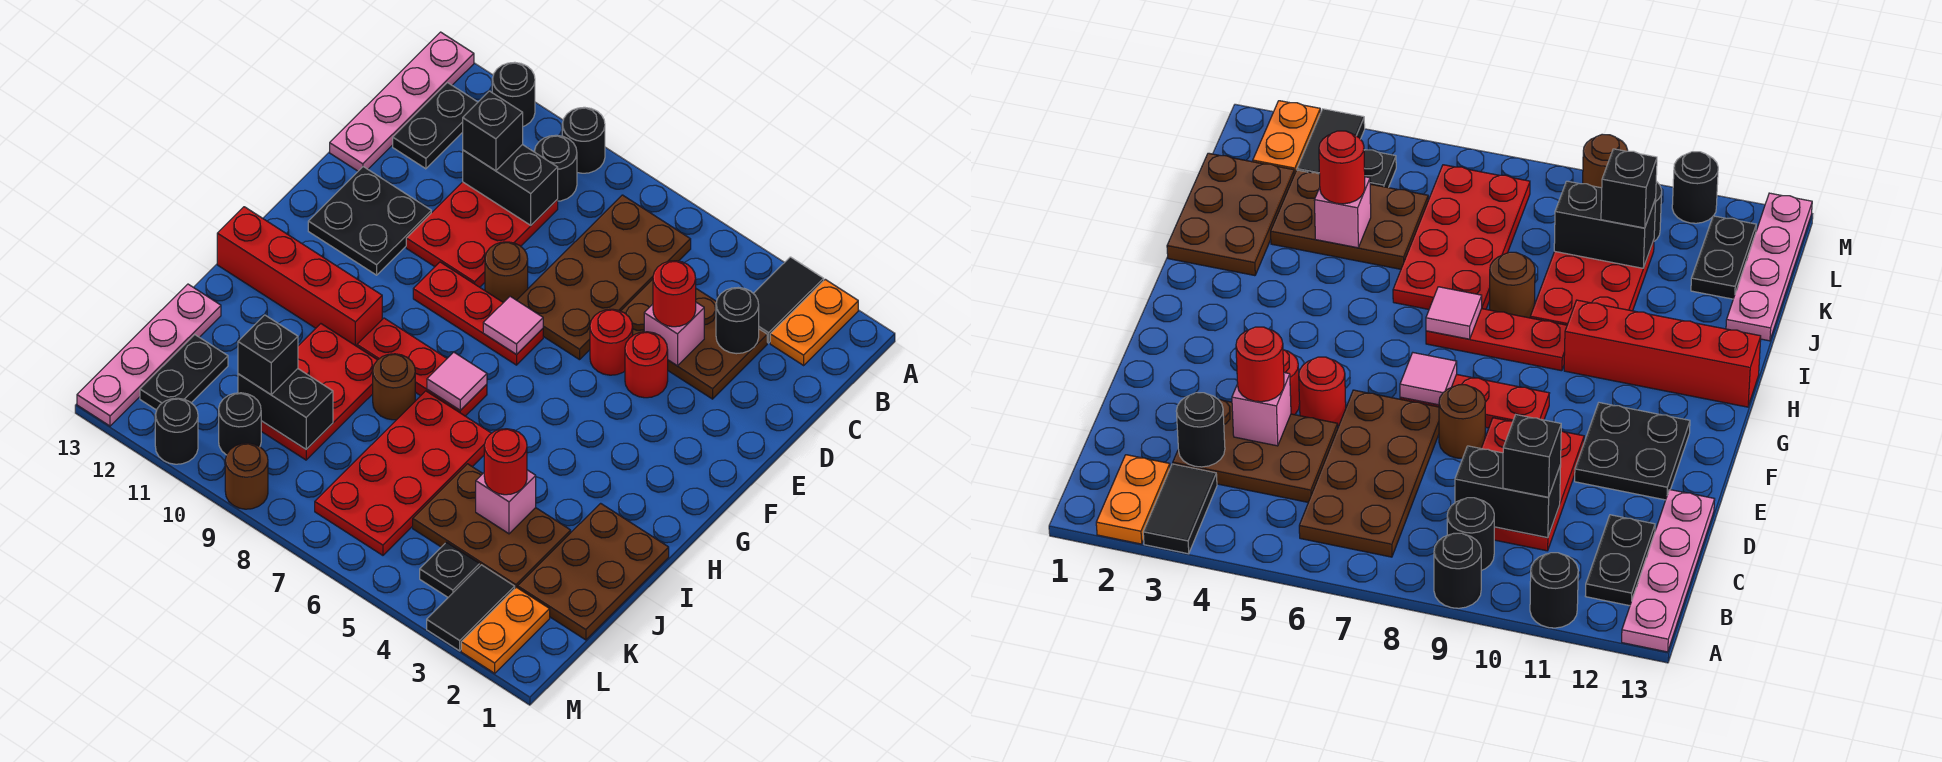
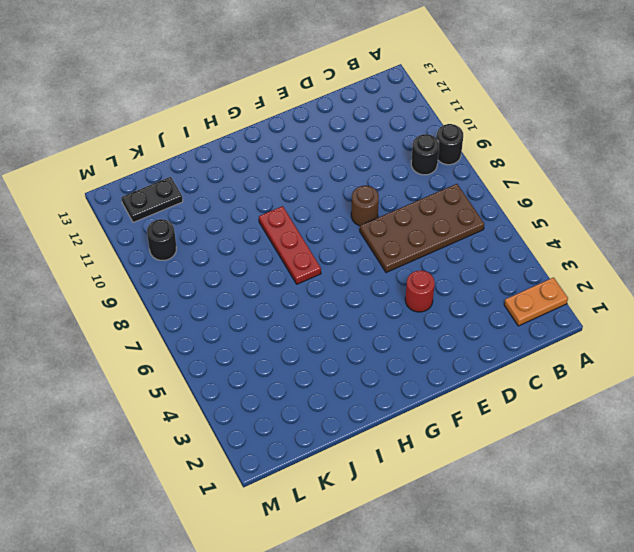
none -> black 1x2 tile [753,257,824,343]
none -> black 1x1 round brick [492,62,535,126]
none -> pink 1x4 plate [330,32,474,171]
none -> black 1x2 plate [393,83,478,169]

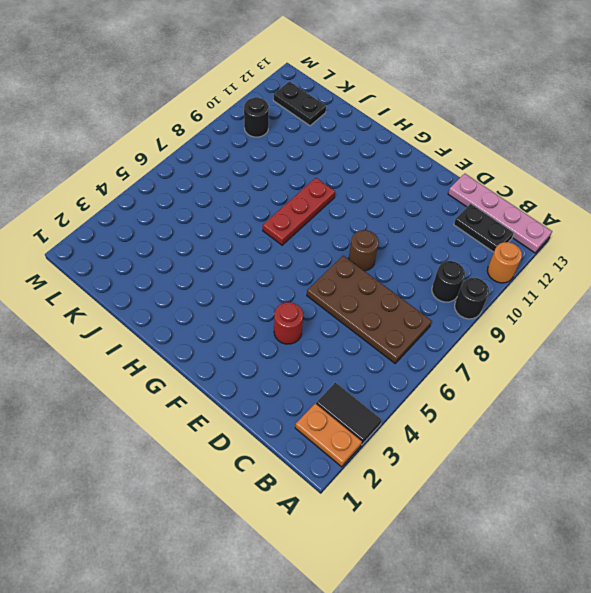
orange 1x1 round brick [487,242,522,283] -> black 1x1 round brick [492,62,535,126]
none -> brown 2x3 plate [621,279,767,399]
none -> red 2x3 plate [406,182,558,287]
none -> red 1x1 round brick [590,309,633,375]
none -> black 2x2 plate [308,167,431,275]

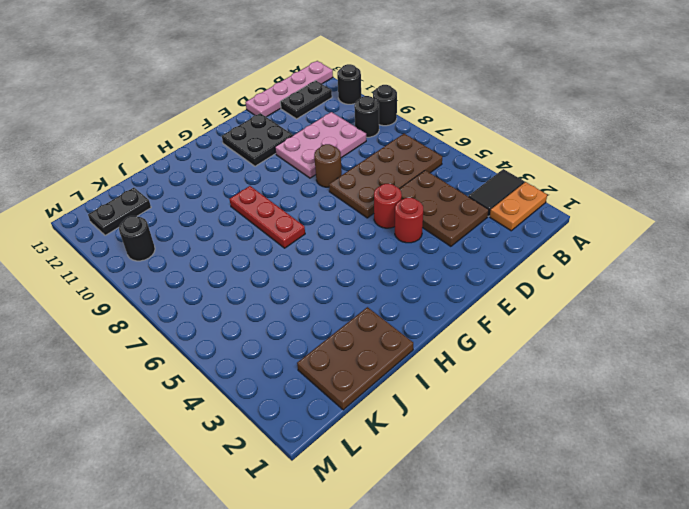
pink 2x3 plate [275,112,366,178] -> red 2x3 plate [406,182,558,287]
none -> red 1x3 plate [413,262,543,365]
none -> red 1x4 brick [217,207,382,346]
none -> red 2x4 plate [315,391,491,555]
none -> brown 1x1 round brick [373,354,415,420]

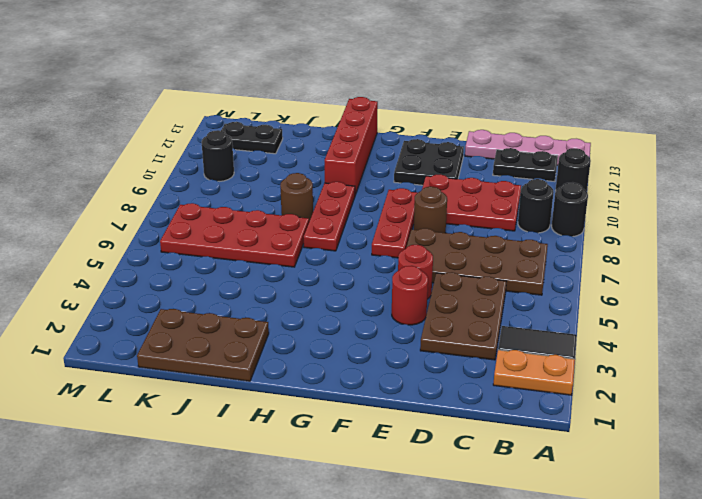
none -> red 2x3 plate [261,324,377,460]
none -> brown 2x3 plate [413,464,571,588]
none -> pink 1x4 plate [77,284,221,426]
none -> orange 1x2 plate [461,587,550,673]

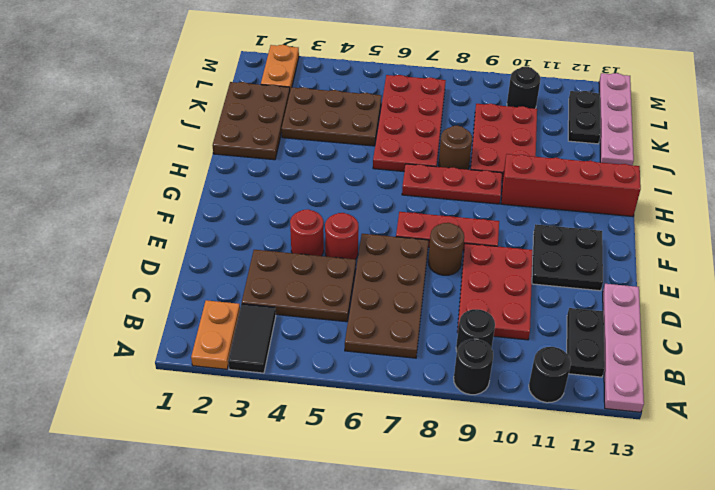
none -> black 1x2 tile [427,565,515,651]
none -> black 1x1 plate [420,542,480,597]
none -> brown 1x1 round brick [225,443,268,509]
none -> black 1x1 round brick [155,398,198,464]

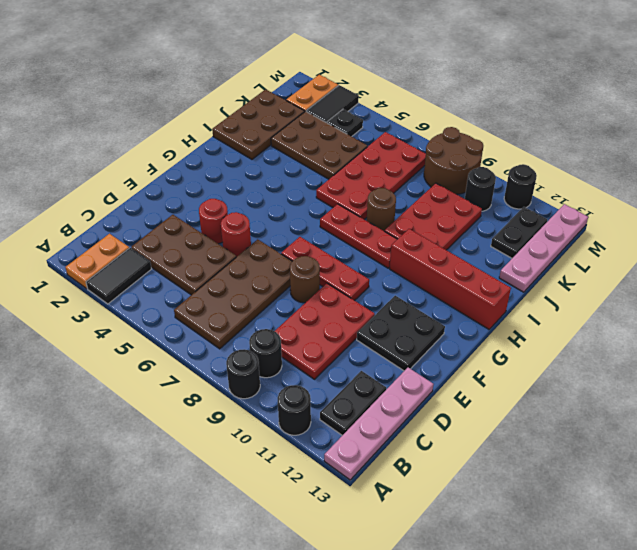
brown 2x2 round brick [424,127,483,194] -> brown 1x1 round brick [225,443,268,509]
none -> black 1x1 round brick [716,288,759,354]
none -> black 1x2 brick [463,145,558,225]
none -> pink 1x1 brick [644,302,704,366]
none -> pink 1x1 tile [483,296,543,355]

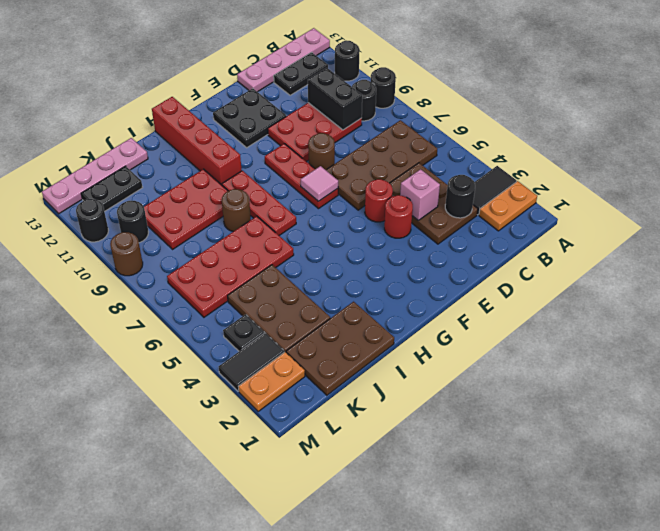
none -> pink 1x1 tile [427,352,487,410]
none -> pink 1x1 brick [476,470,536,534]
none -> black 1x2 brick [238,369,333,449]
none -> black 1x1 brick [463,91,523,171]

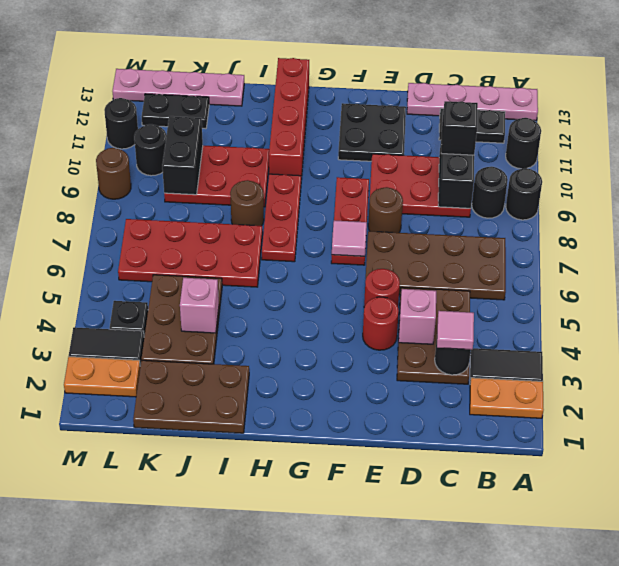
pink 1x1 tile [437,311,474,350] -> pink 1x1 tile moved to [427,352,487,410]
none -> red 1x1 round brick [653,261,696,327]
none -> red 1x1 round brick [484,429,527,495]
none -> black 1x1 brick [238,315,298,394]

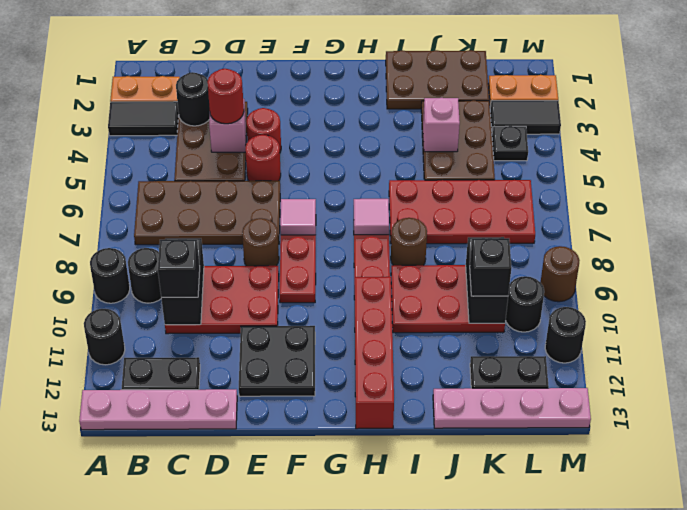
none -> red 1x1 round brick [484,429,527,495]

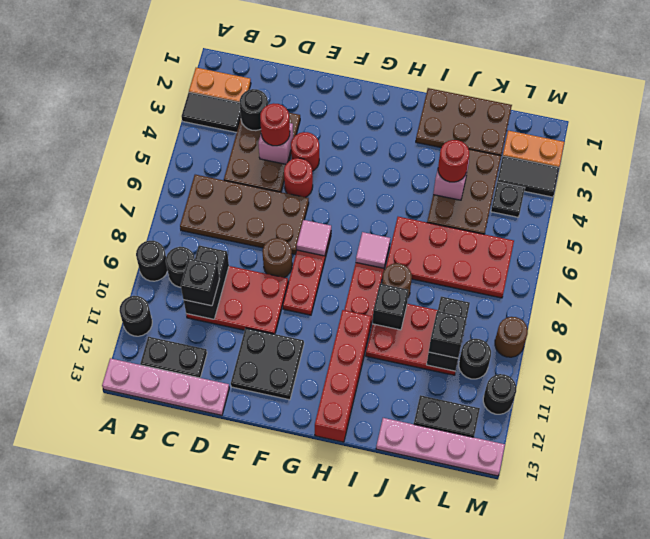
black 1x1 brick [372,284,409,330] -> none

